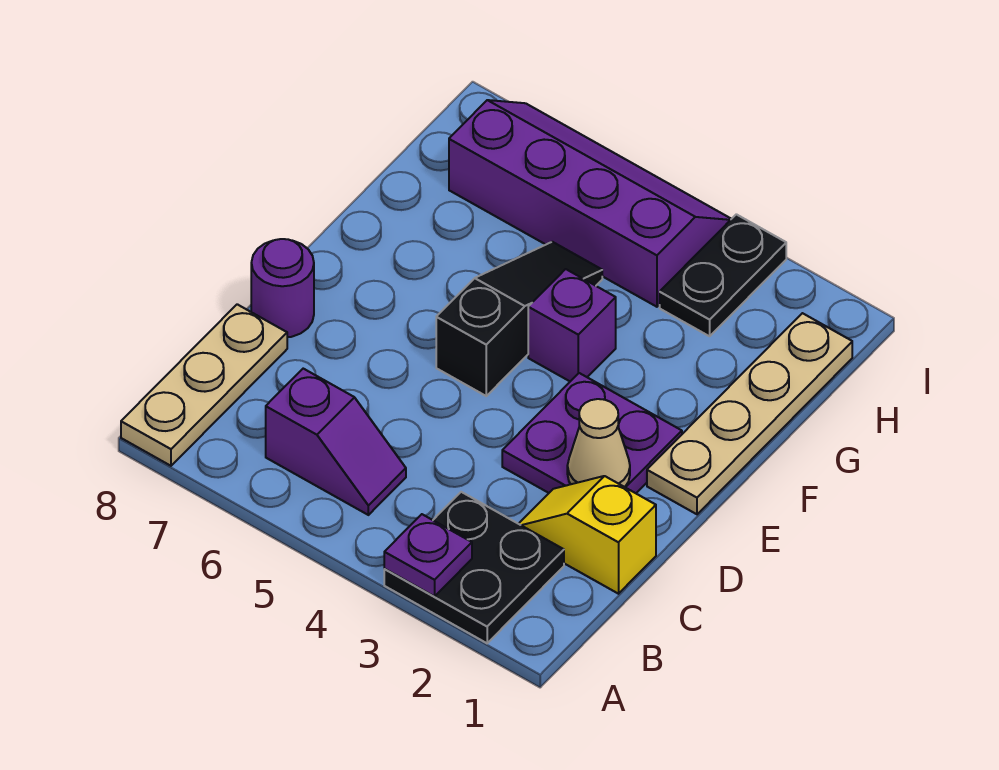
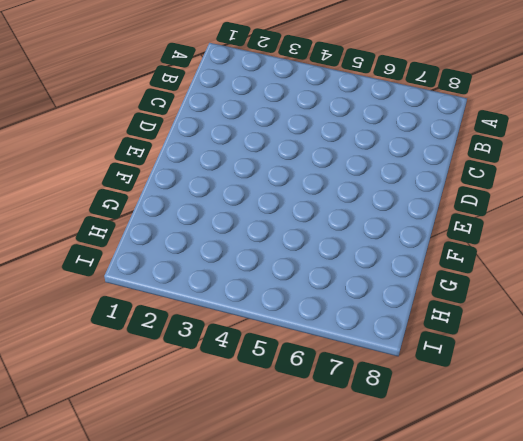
none -> black 2x2 plate [384,492,564,643]
none -> tan 1x3 plate [121,304,287,466]
none -> purple 1x2 slope [266,369,406,515]

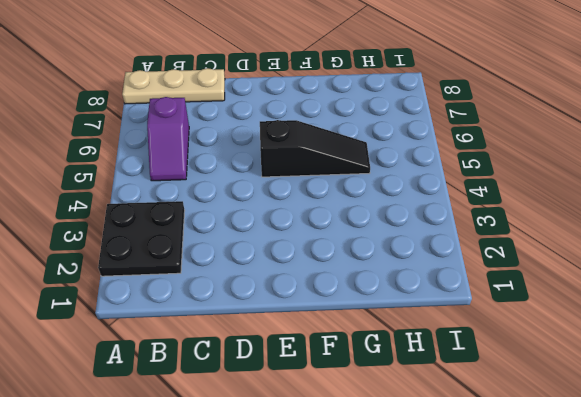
none -> yellow 1x2 slope [519,476,656,594]
none -> purple 2x2 plate [502,373,682,493]
none -> purple 1x1 round brick [251,239,314,337]

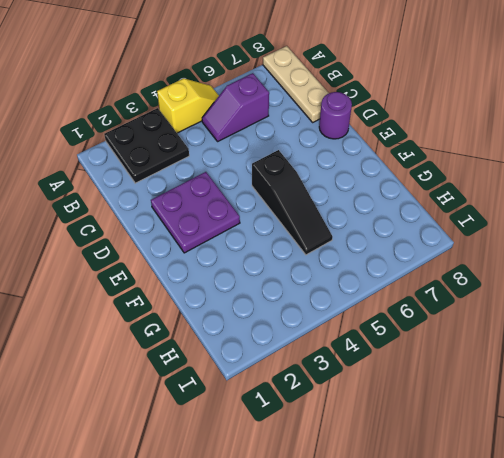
yellow 1x2 slope [157,78,219,133] -> yellow 1x2 slope moved to [519,476,656,594]
none -> tan 1x4 plate [647,313,852,514]
none -> purple 1x1 brick [528,269,616,381]
none -> black 1x2 plate [660,214,786,336]

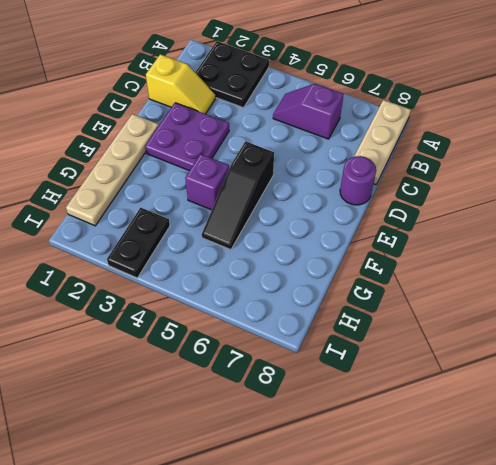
none -> purple 2x4 slope [449,100,731,307]
none -> purple 1x1 plate [384,514,472,596]
none -> tan 1x1 cone [567,399,630,487]

